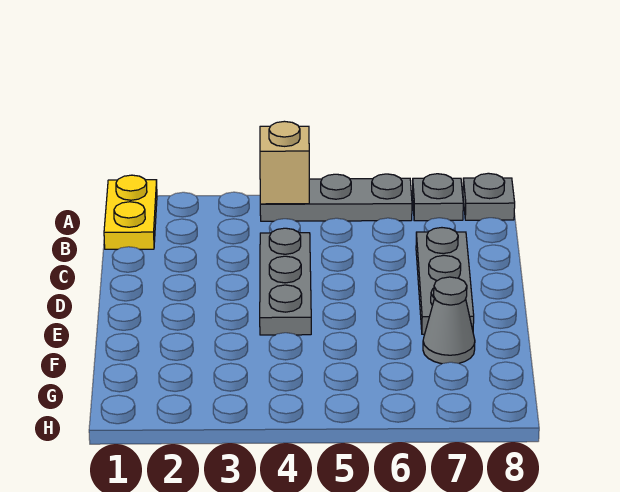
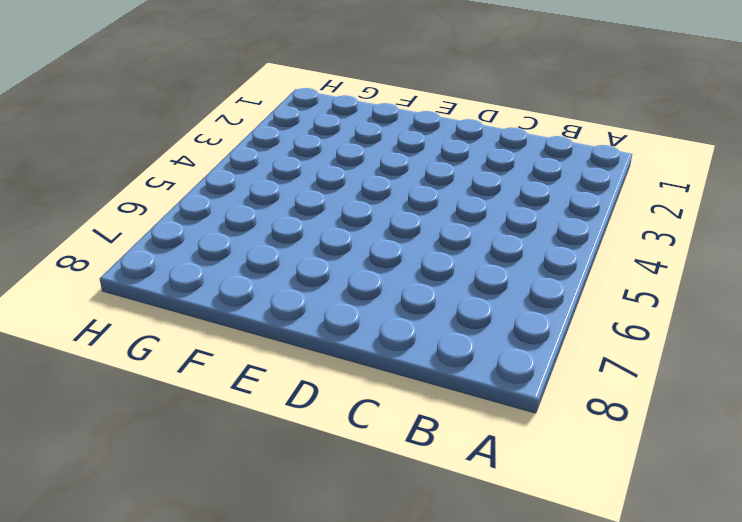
none -> yellow 1x2 plate [104,175,157,249]
none -> grey 1x3 plate [260,174,412,221]

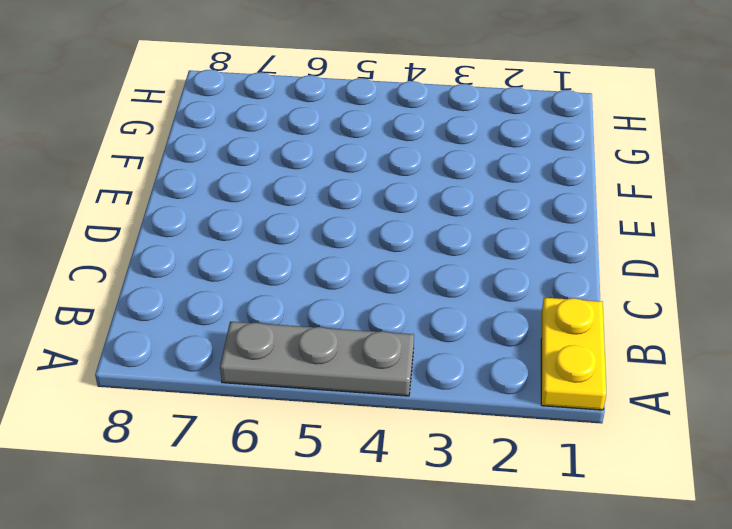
none -> grey 1x1 plate [412,174,463,221]
none -> grey 1x1 plate [463,173,515,220]

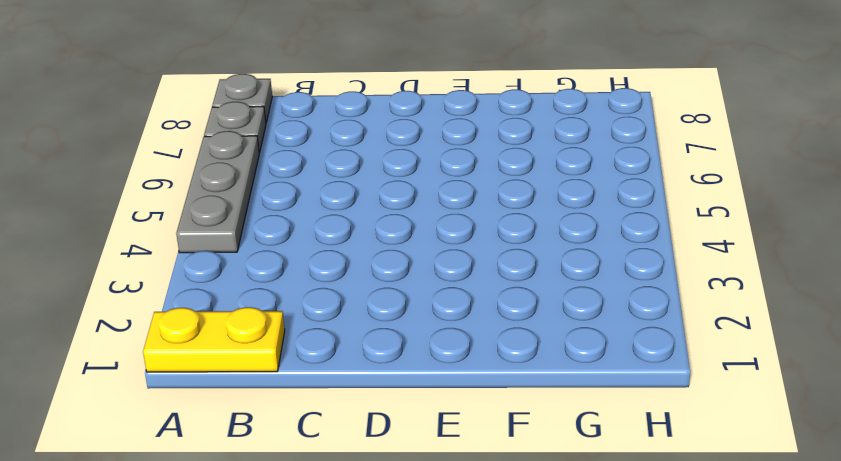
none -> grey 1x3 plate [260,228,311,335]
none -> grey 1x3 plate [416,228,474,334]

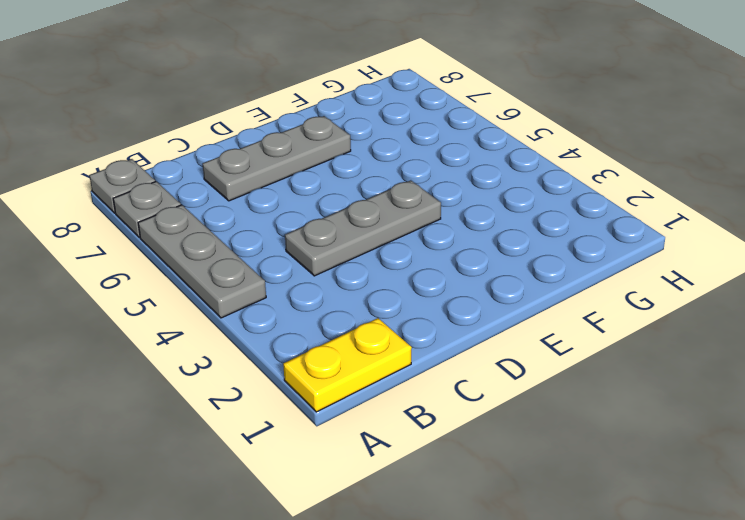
none -> grey 1x1 cone [423,277,475,364]
none -> tan 1x1 brick [260,121,309,204]

